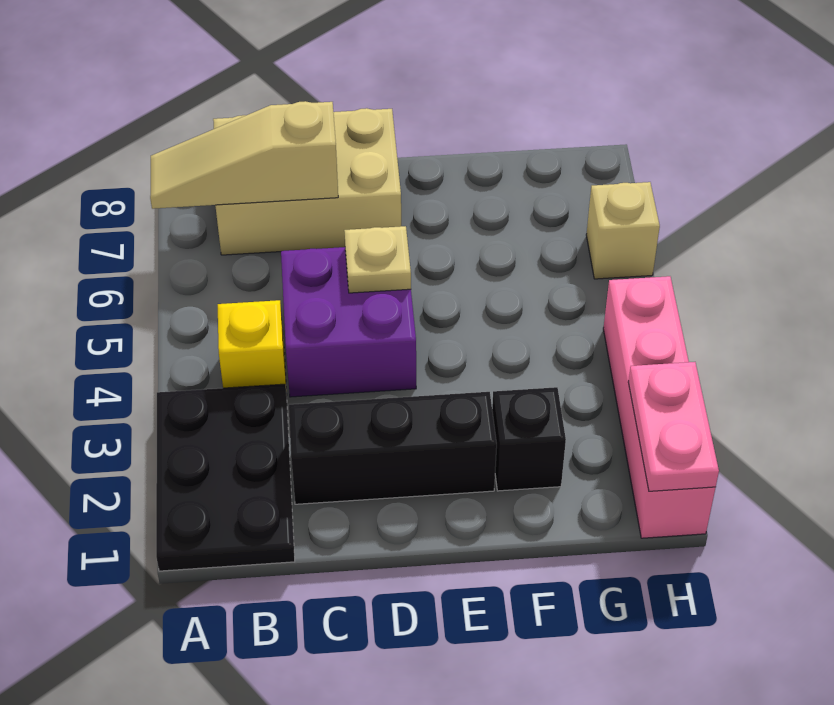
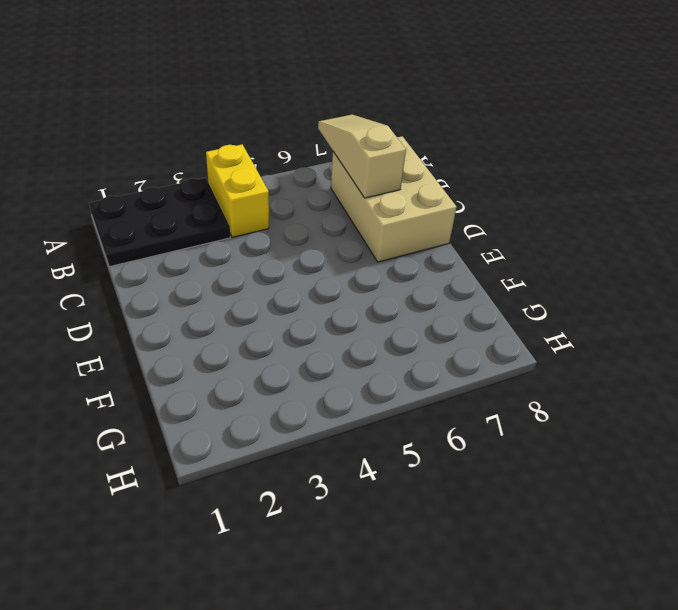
yellow 1x2 brick [206,144,269,237] -> yellow 1x1 brick [218,300,287,396]
none -> black 1x3 brick [289,392,497,504]
none -> purple 2x2 brick [281,247,416,397]

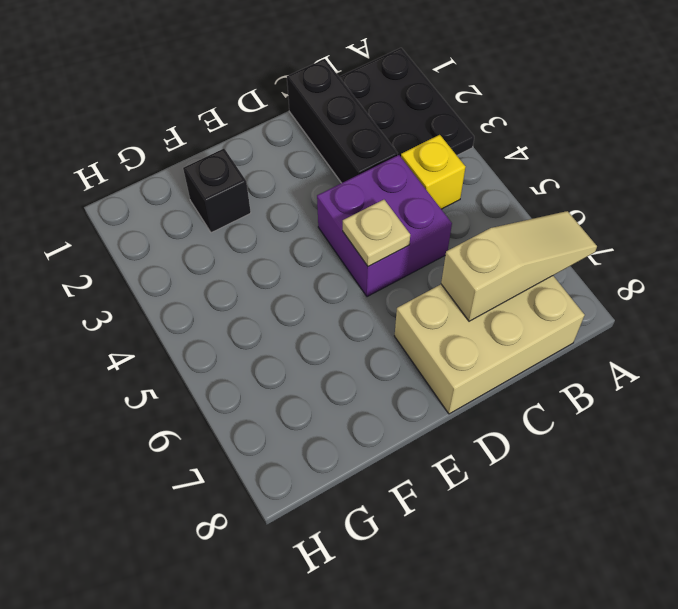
black 1x3 brick [287,59,398,183] -> black 1x3 brick turned to [289,392,497,504]
none -> pink 1x4 brick [603,276,716,538]
none -> tan 1x1 brick [586,182,660,279]

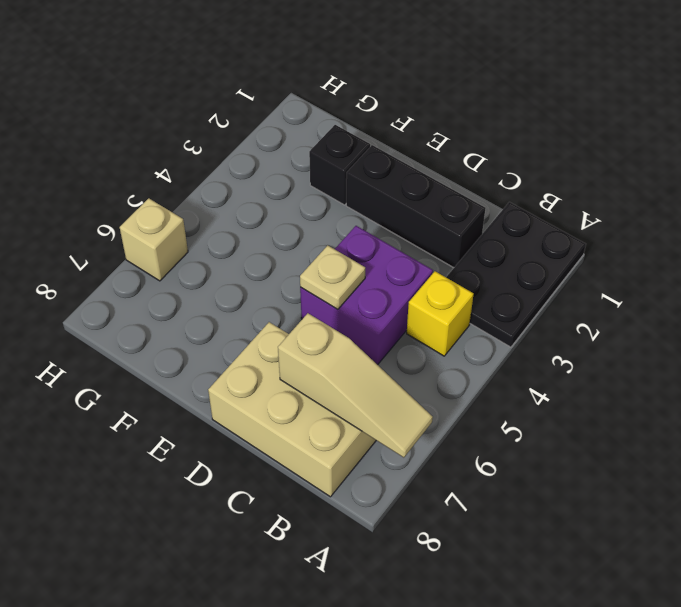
none -> pink 1x4 brick [603,276,716,538]
none -> pink 1x2 plate [628,362,719,491]

